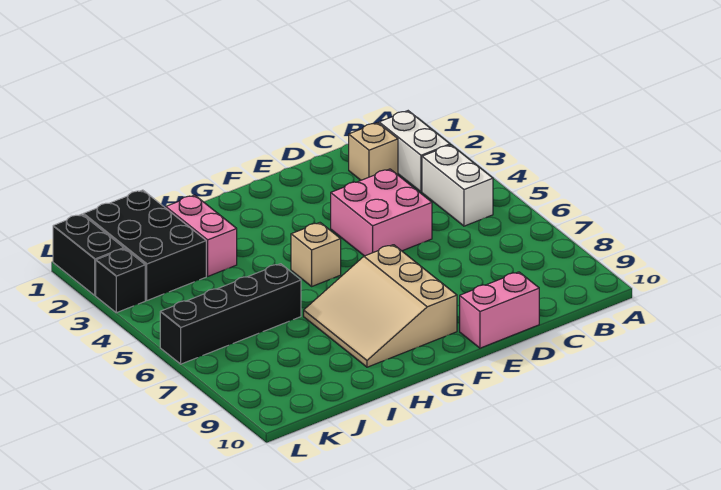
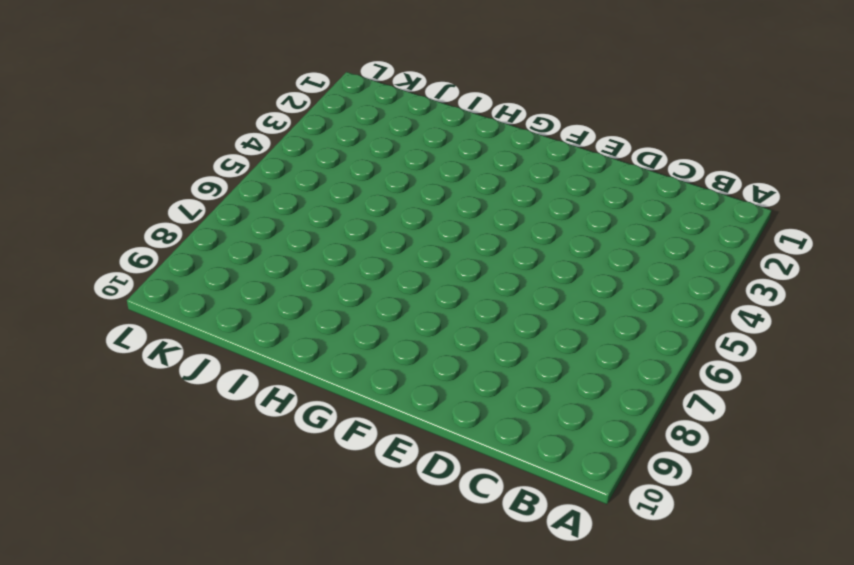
none -> white 1x2 brick [379,111,450,192]
none -> white 1x2 brick [422,145,493,226]
none -> tan 1x1 brick [349,123,398,180]

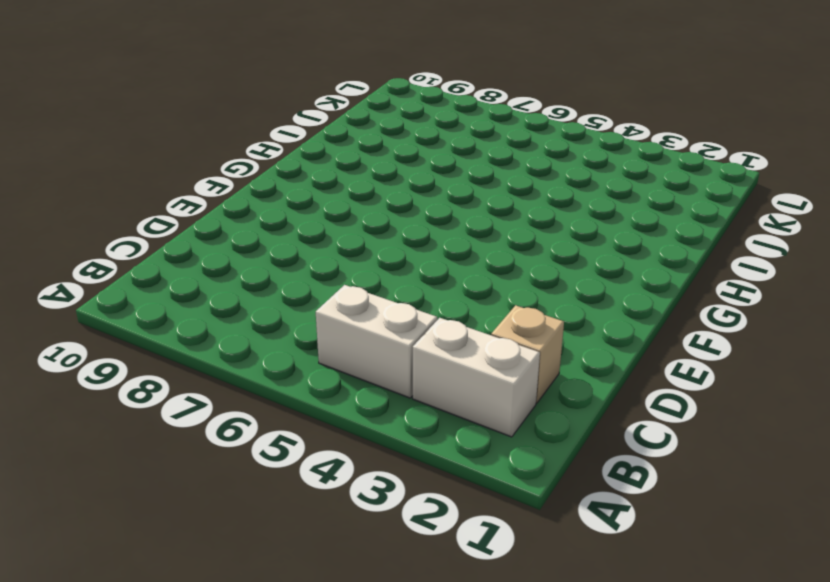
none -> pink 2x2 brick [331,169,432,256]
none -> pink 1x2 brick [460,272,539,348]
none -> tan 3x3 slope [304,245,457,367]

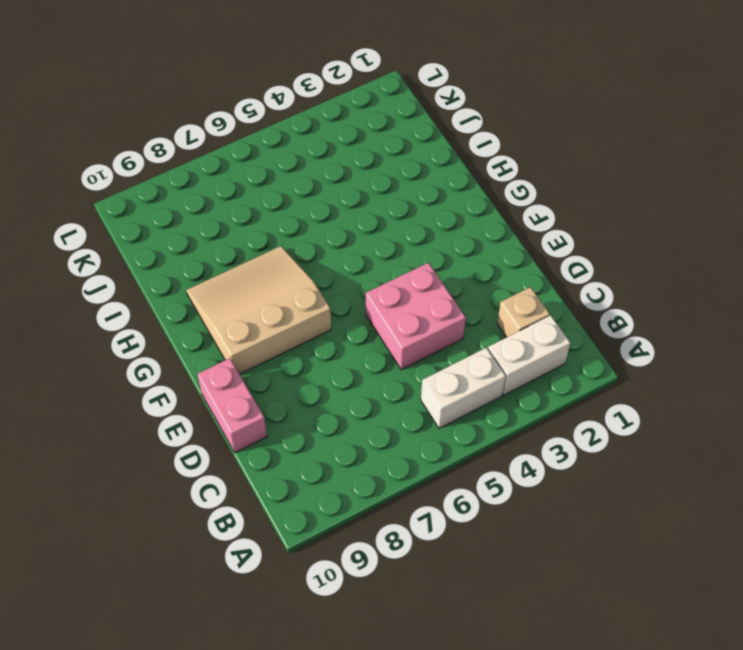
none -> tan 1x1 brick [291,223,341,286]
none -> pink 1x2 brick [166,195,237,276]
none -> black 1x4 brick [160,264,301,364]

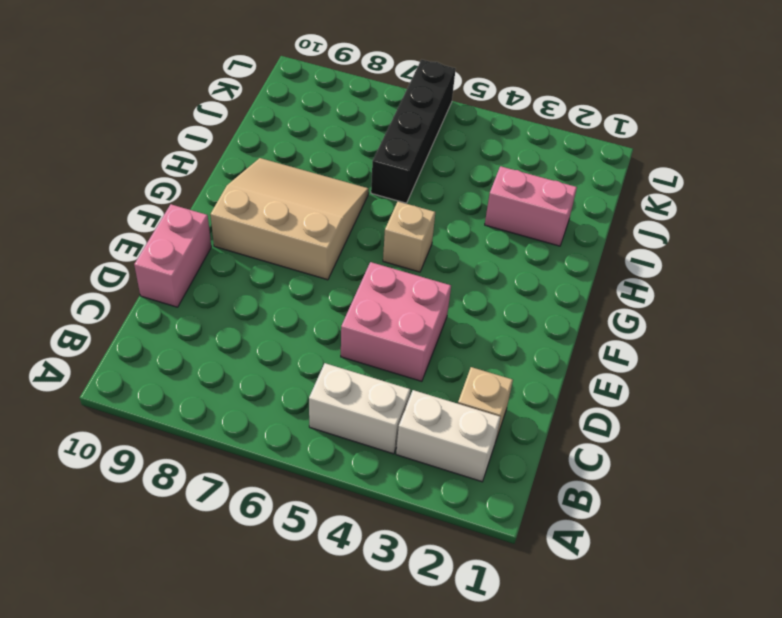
none -> black 2x3 brick [83,190,206,300]
none -> black 1x2 brick [53,214,124,295]
none -> black 1x1 brick [96,249,145,313]

